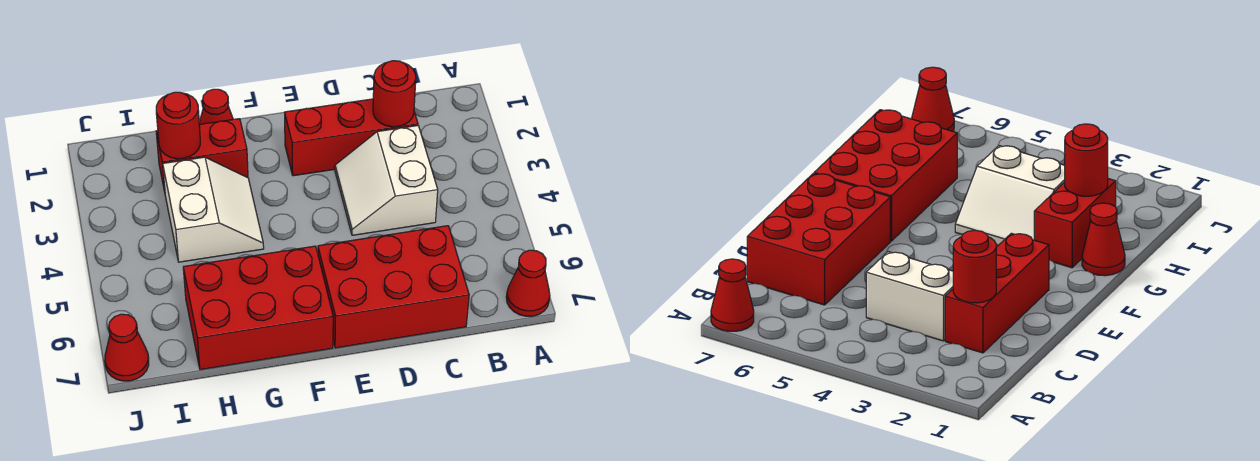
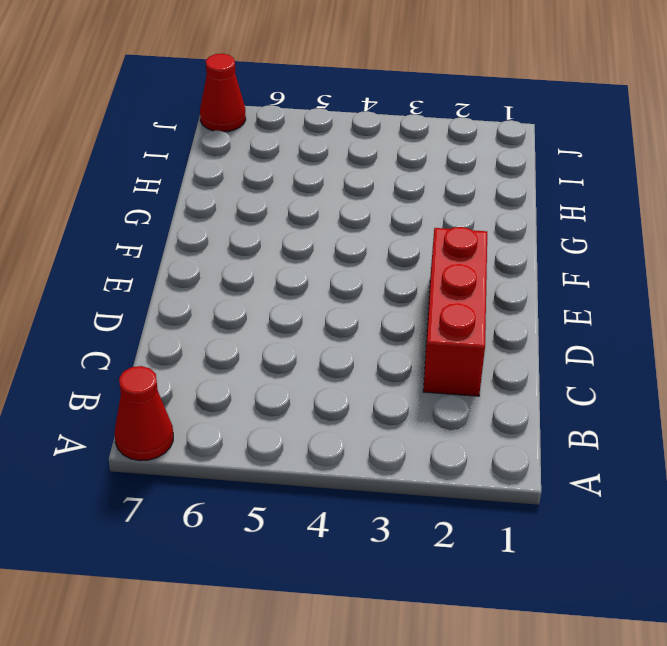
none -> white 2x2 slope [335,126,438,235]
none -> red 2x3 brick [318,226,469,348]

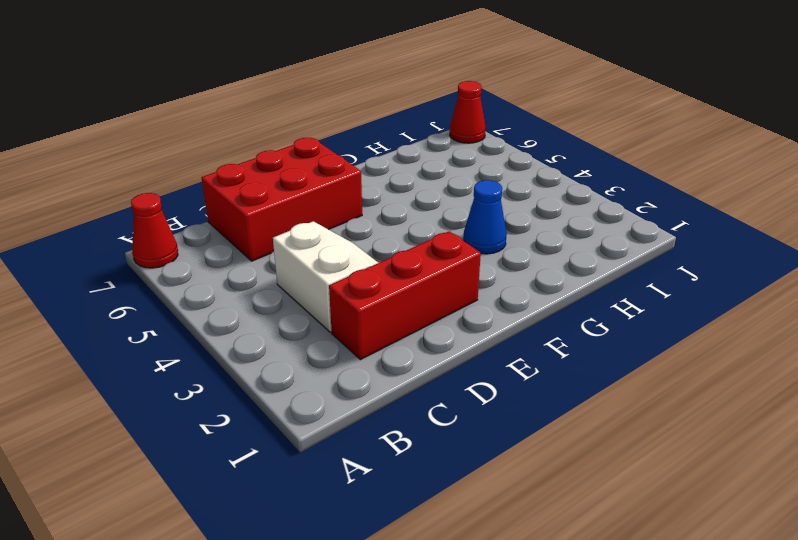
blue 1x1 cone [463,180,507,254] -> white 2x2 slope [163,157,264,262]
none -> red 2x3 brick [183,246,333,370]
none -> red 1x1 cone [199,89,233,124]

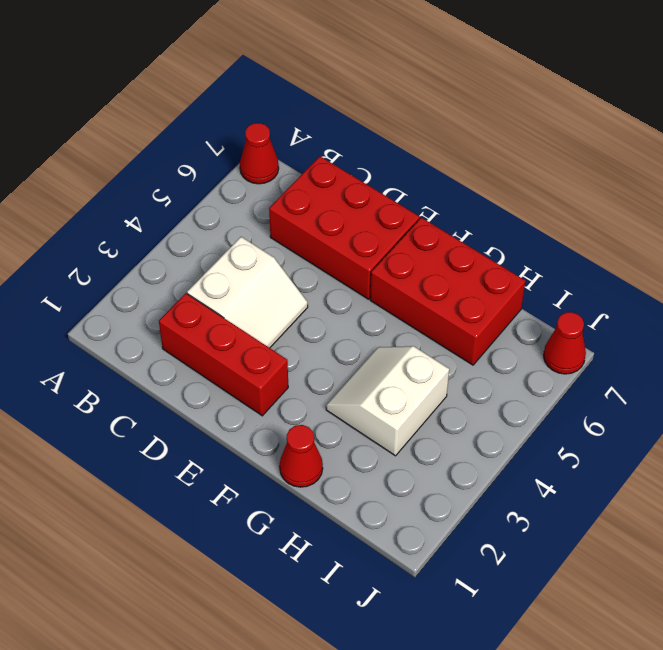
none -> red 1x2 brick [156,119,248,192]
none -> red 1x1 round brick [373,61,416,127]

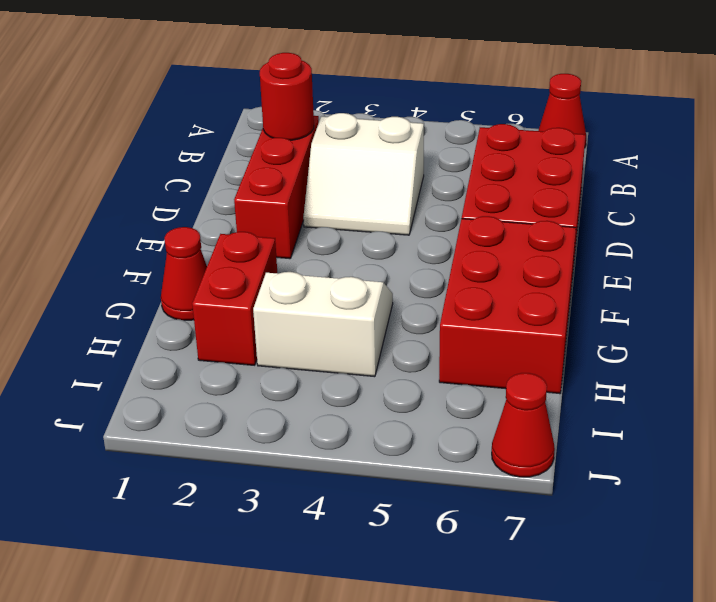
none -> red 1x1 round brick [156,92,200,159]

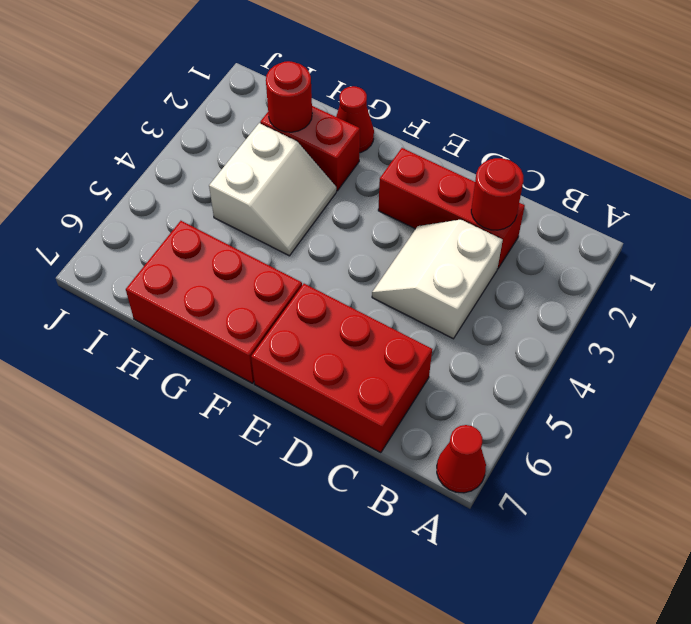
none -> red 1x1 cone [105,314,149,381]

